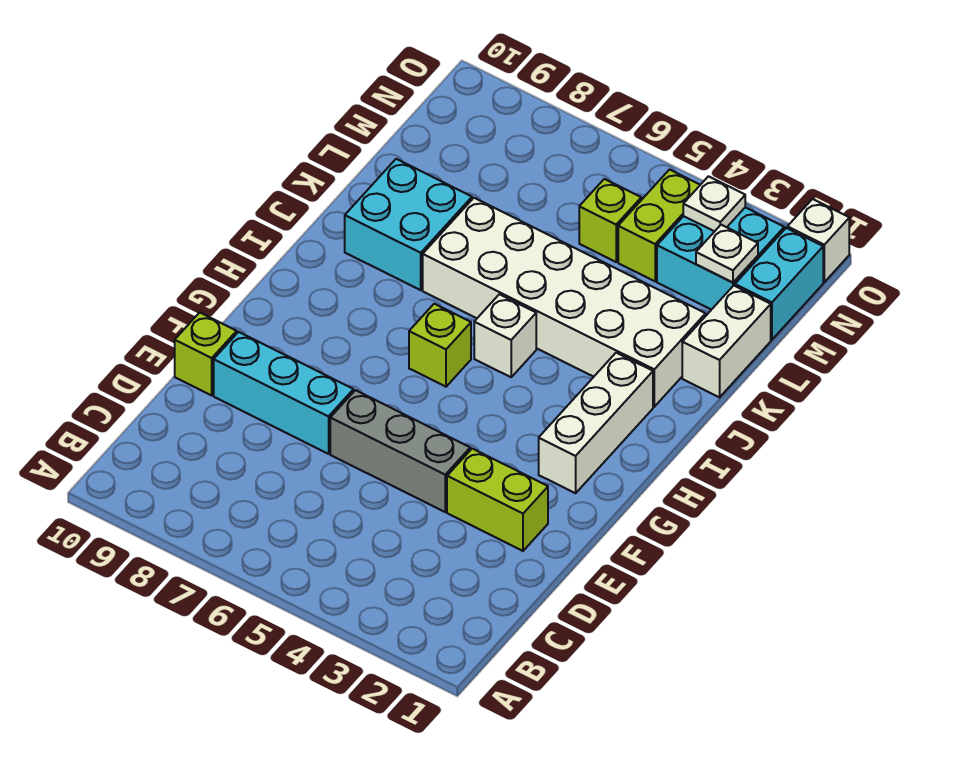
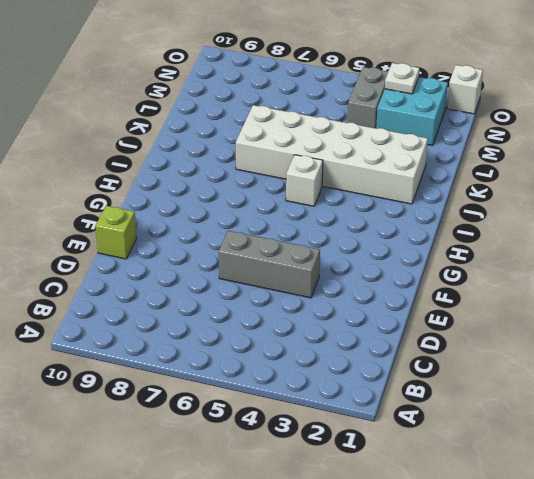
grey 1x2 brick [348,67,388,128] -> lime 1x2 brick [618,170,700,281]
none -> lime 1x2 brick [447,449,548,551]
none -> cyan 1x3 brick [214,332,353,454]
none -> white 1x3 brick [539,353,653,493]

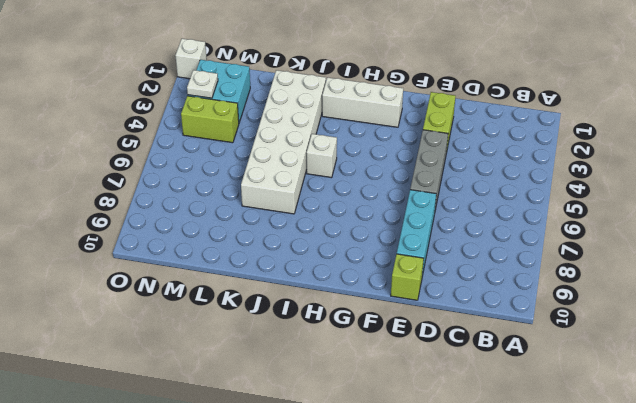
none -> lime 1x1 brick [409,304,471,387]
none -> cyan 2x2 brick [345,159,472,290]
none -> white 1x2 brick [682,286,771,397]

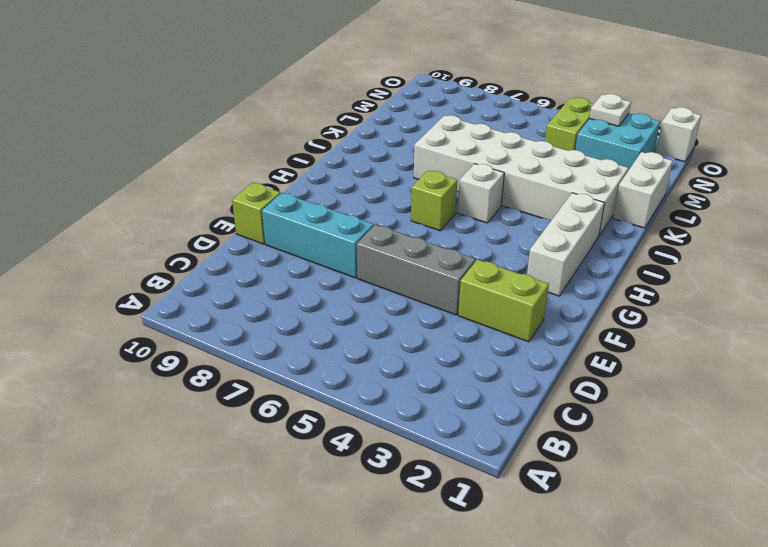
none -> cyan 2x2 brick [345,159,472,290]
none -> cyan 1x2 brick [735,228,823,340]
none -> lime 1x1 brick [579,179,641,262]

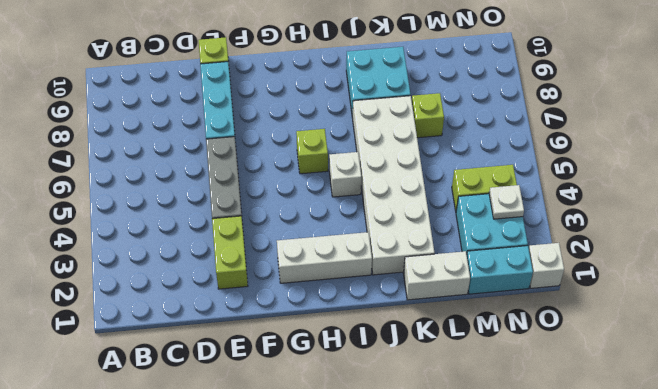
lime 1x1 brick [412,93,444,138] -> lime 1x1 brick moved to [579,179,641,262]
none -> white 1x1 plate [696,225,758,283]

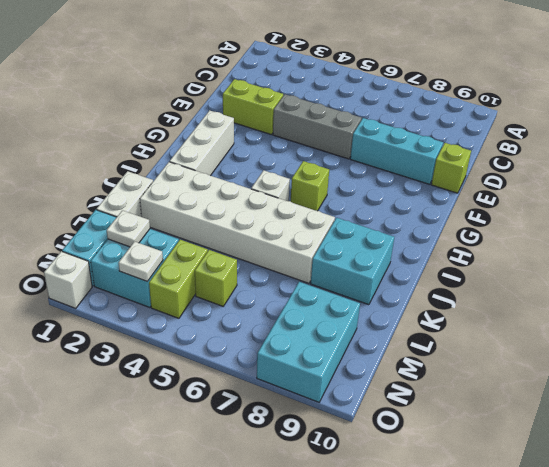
cyan 2x3 brick [257,282,360,402] -> none

